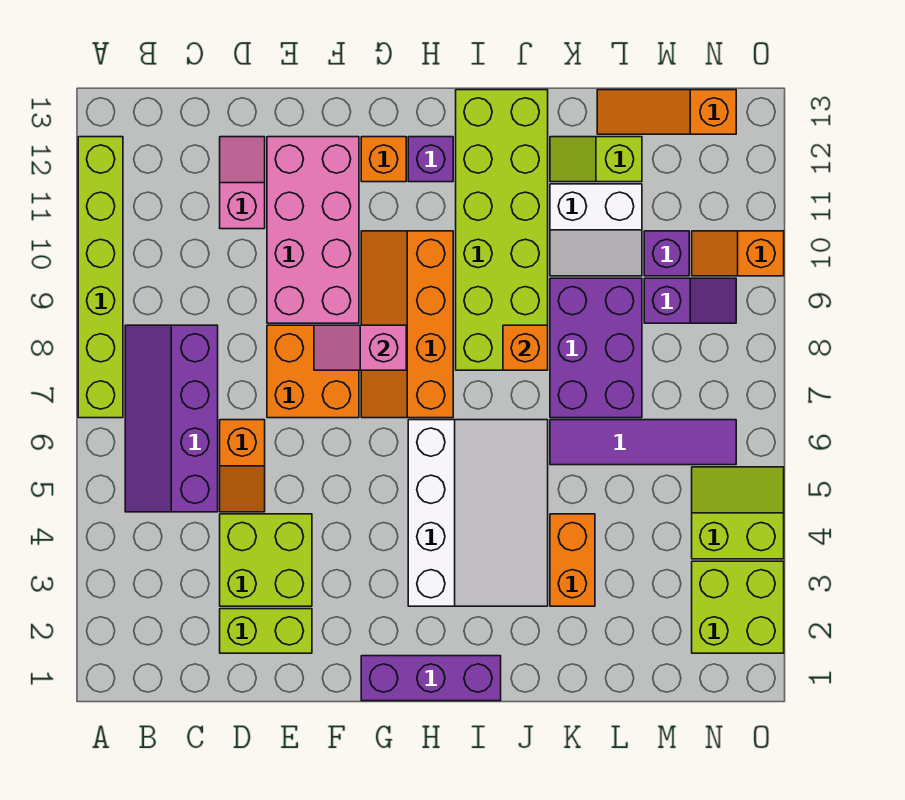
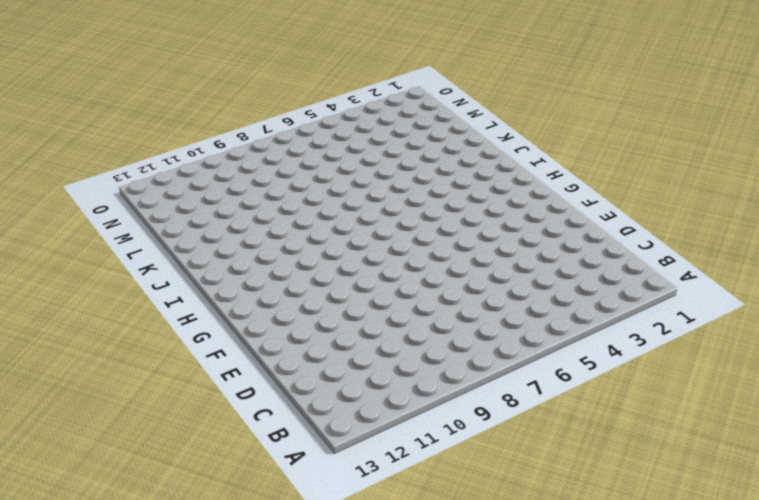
none -> lime 1x6 brick [78,137,123,418]
none -> purple 2x4 slope [125,325,218,512]
none -> lime 1x2 brick [220,609,312,653]

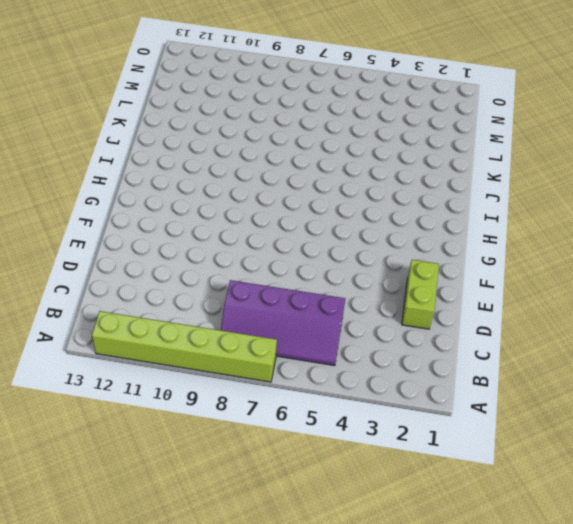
none -> lime 2x2 brick [220,514,312,606]
none -> orange 1x2 slope [220,420,265,512]
none -> pink 1x2 slope [220,137,265,229]

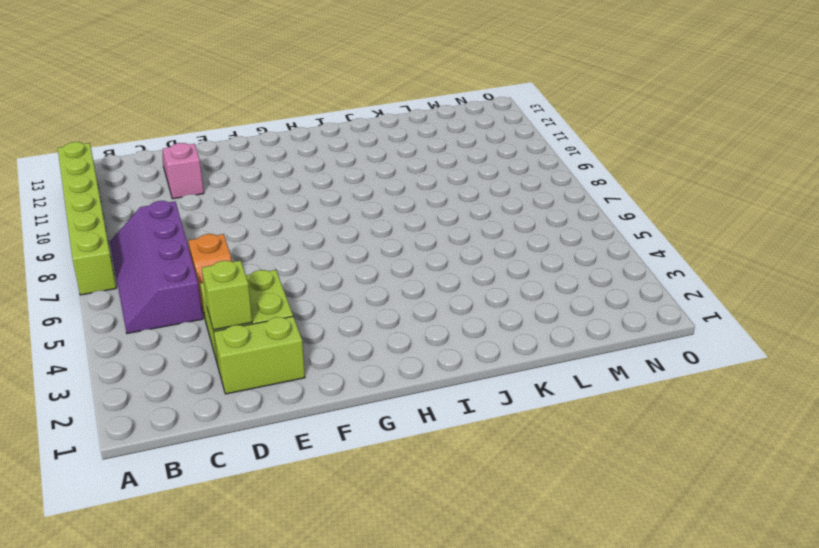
lime 1x1 brick [202,260,252,330] -> none
none -> orange 2x2 brick [267,325,359,418]
none -> pink 2x4 brick [267,137,359,323]
none -> purple 1x3 brick [361,656,501,701]

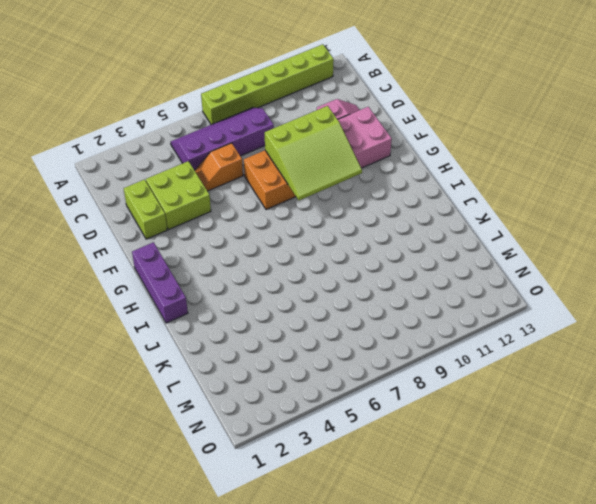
lime 3x3 slope [265,106,362,200] -> pink 1x2 slope [314,325,406,370]
none -> orange 2x4 slope [361,231,453,418]
none -> orange 1x1 brick [361,137,406,182]
none -> white 3x4 slope [408,420,548,606]

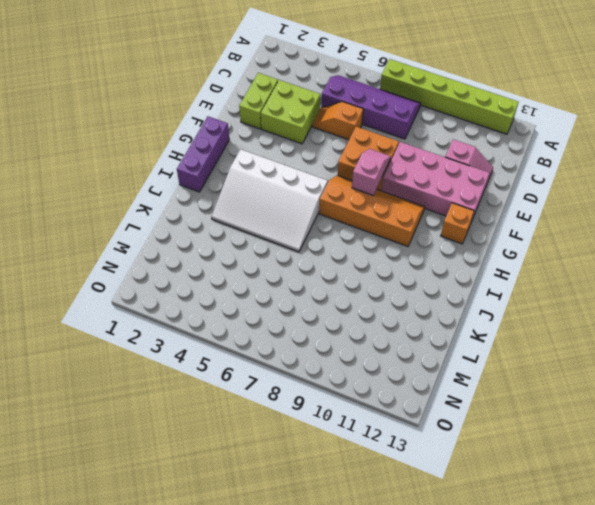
none -> purple 1x1 brick [408,137,453,182]
none -> lime 2x6 brick [456,90,548,370]
none -> orange 1x2 brick [550,514,595,606]

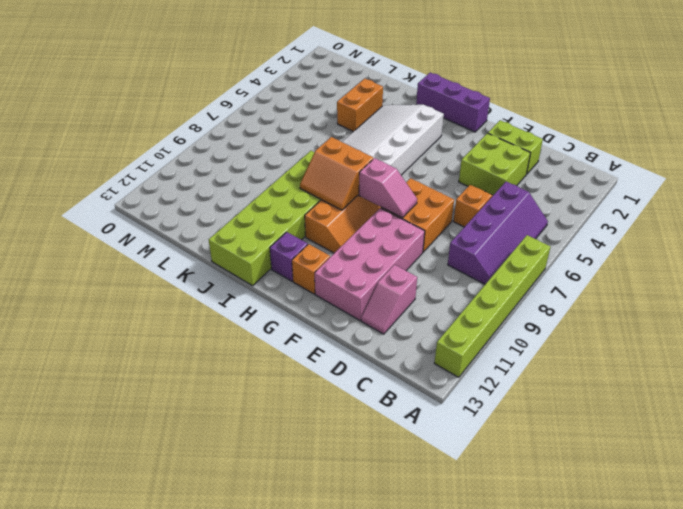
orange 2x2 slope [300,137,373,210] -> none
none -> purple 1x4 tile [550,420,736,465]
none -> purple 2x3 brick [550,278,642,418]
none -> white 2x2 slope [550,184,642,276]

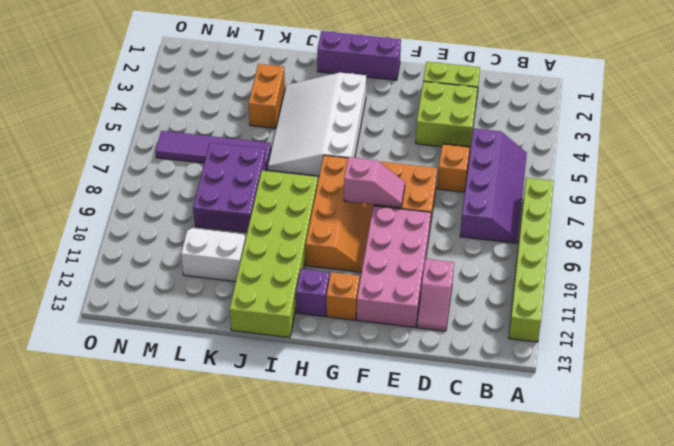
none -> lime 1x2 slope [550,137,642,182]
none -> orange 1x3 slope [597,90,736,134]
none -> purple 1x2 slope [644,278,736,323]

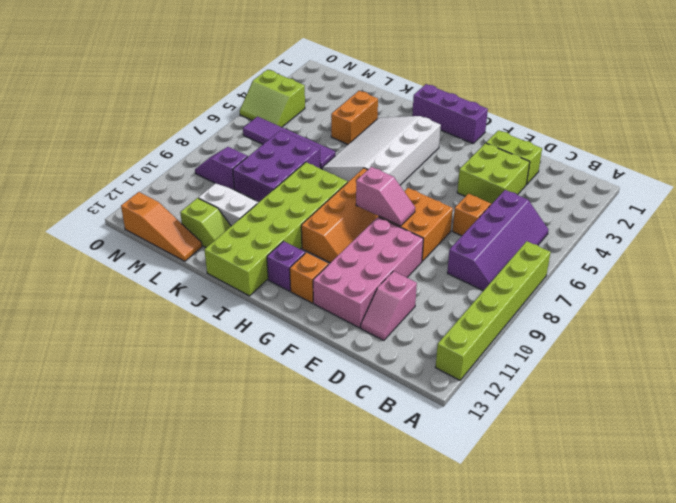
none -> purple 1x1 brick [644,231,689,276]
none -> lime 2x2 brick [692,561,784,653]
none -> orange 1x2 slope [692,231,784,276]

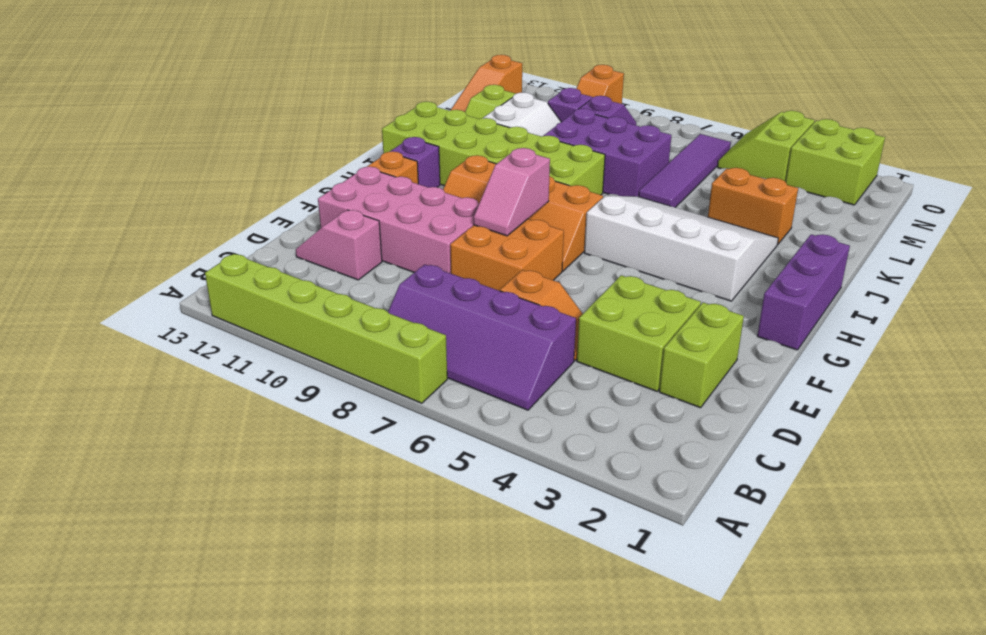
none -> orange 1x1 brick [503,325,548,370]

